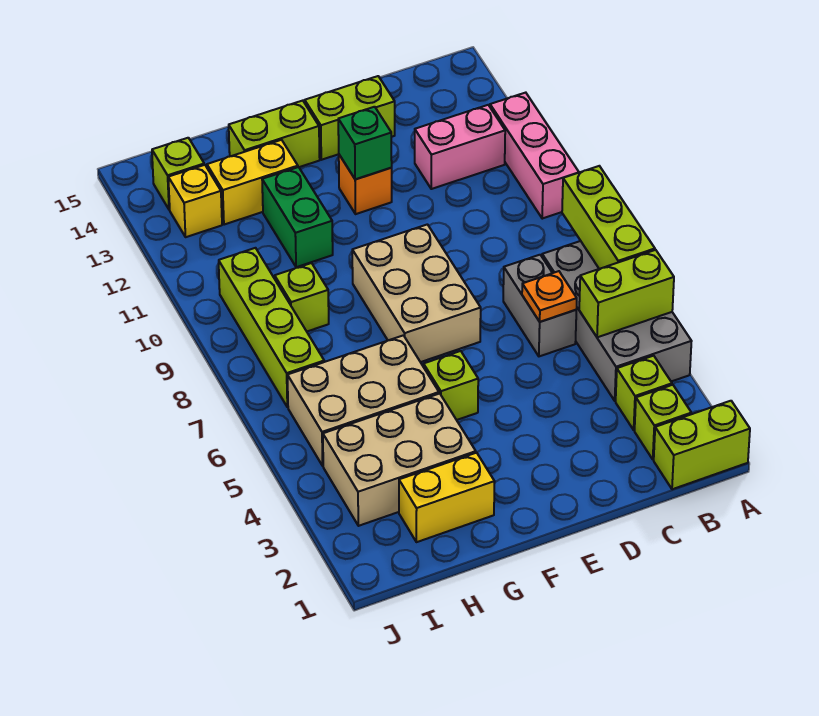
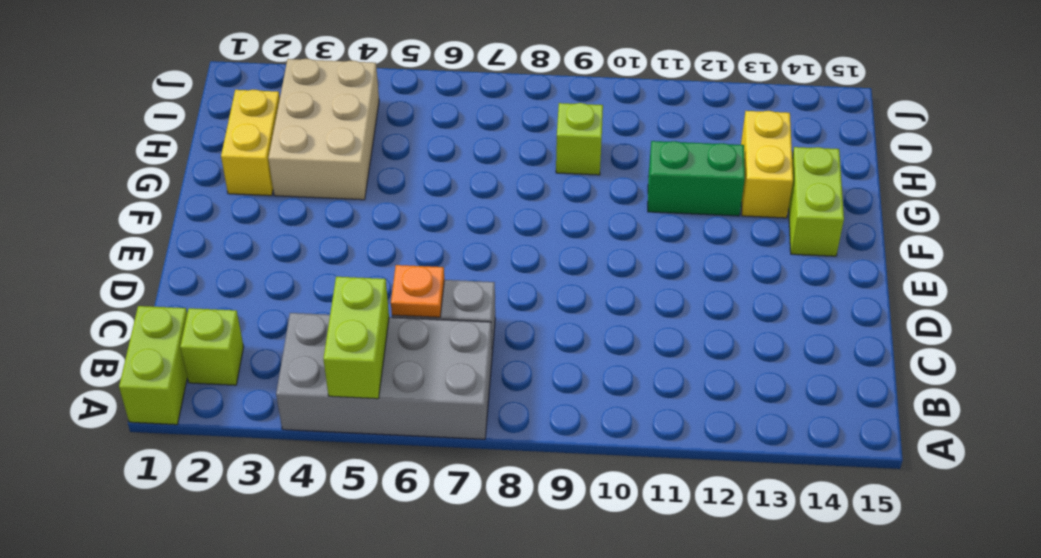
none -> pink 1x3 brick [490,93,579,219]
none -> lime 1x1 brick [616,356,672,430]
none -> pink 1x2 brick [415,105,505,189]

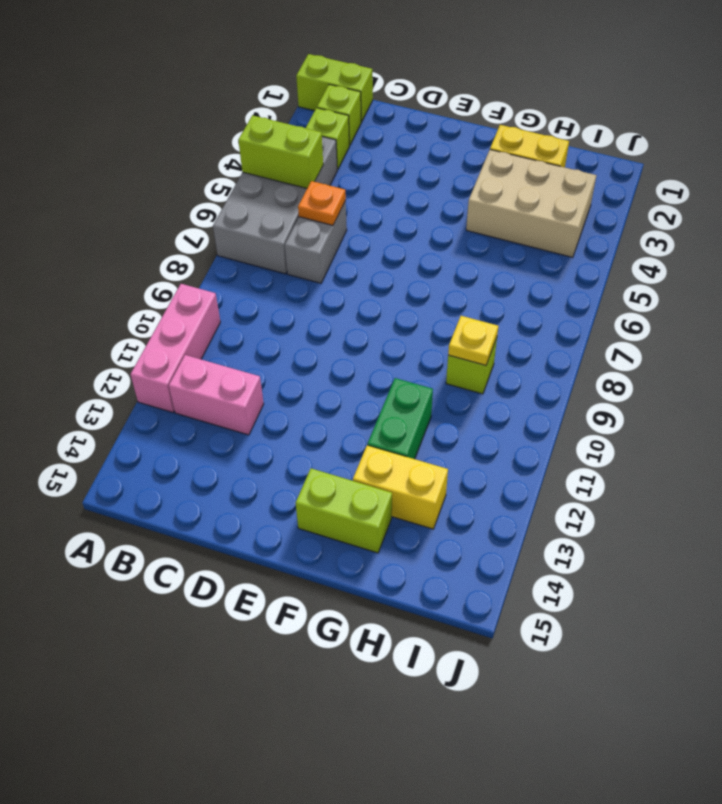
yellow 1x1 plate [448,316,498,365] -> none
none -> lime 1x2 brick [305,76,395,160]
none -> tan 2x3 brick [352,224,481,362]
none -> orange 1x1 brick [339,155,392,214]

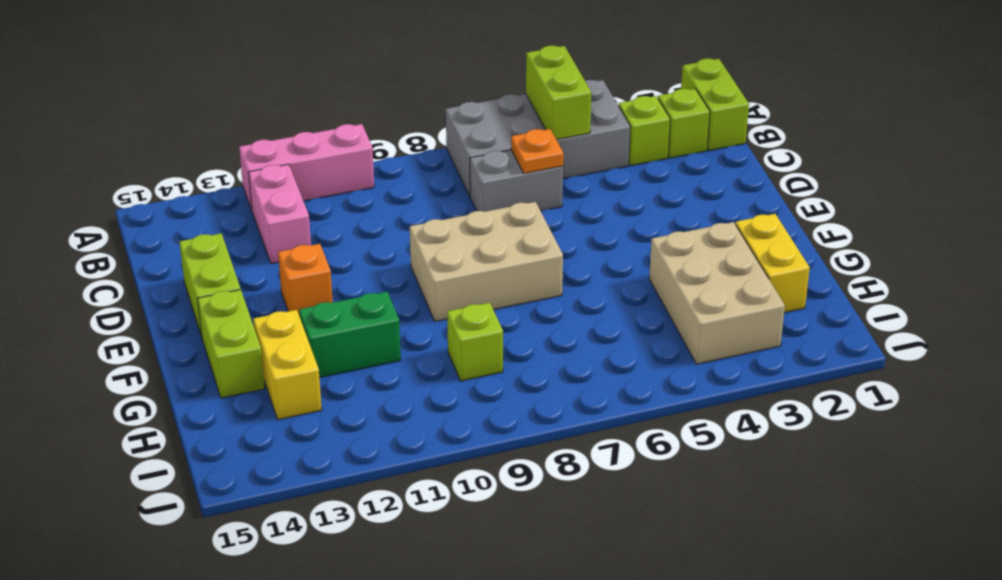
none -> lime 1x1 brick [424,351,478,420]
none -> tan 2x3 brick [287,335,439,466]
none -> lime 1x4 brick [219,248,324,407]

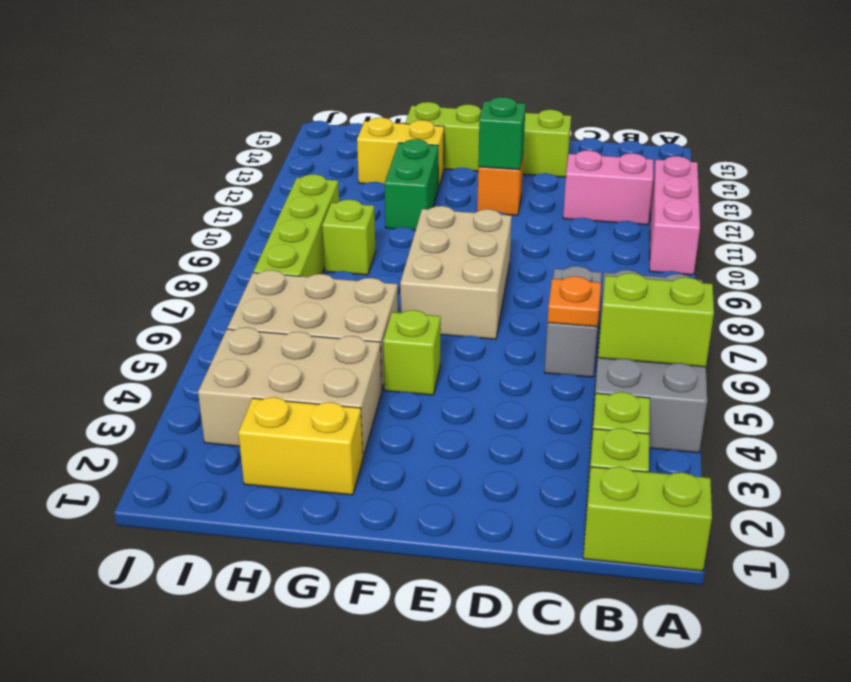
none -> yellow 1x1 brick [168,165,222,237]
none -> lime 1x1 brick [152,138,204,210]
none -> lime 1x3 brick [562,166,655,269]

